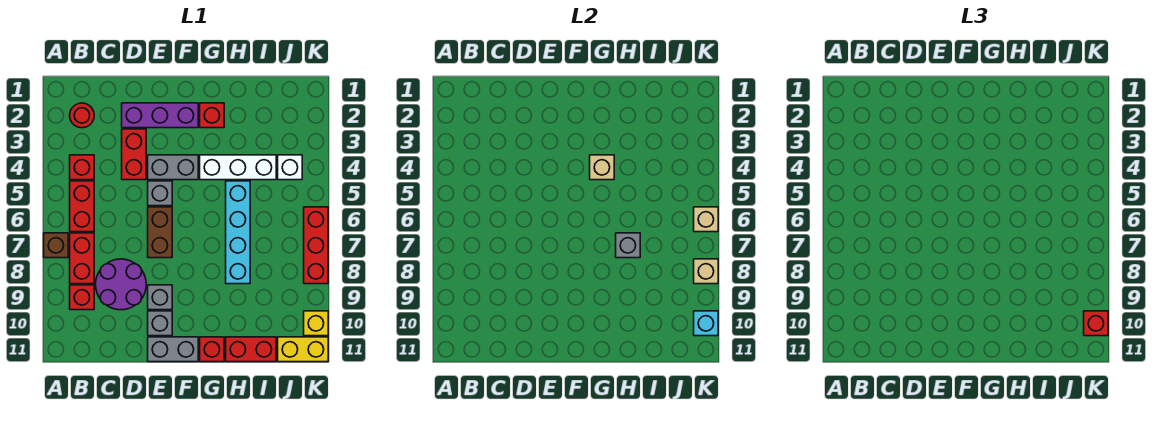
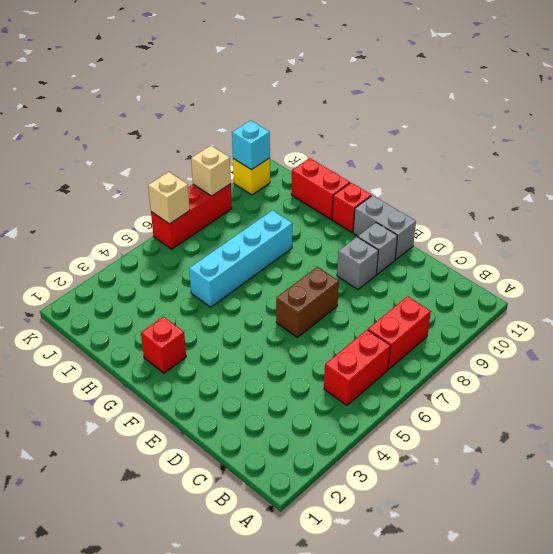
none -> brown 1x1 brick [44,233,68,258]
none -> red 1x1 round brick [70,103,94,128]
none -> red 1x1 brick [70,155,94,180]
none -> red 1x1 brick [70,285,94,310]

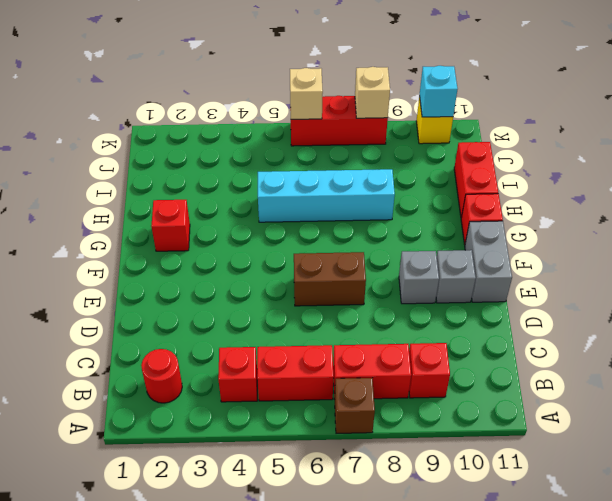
none -> purple 2x2 round brick [96,259,146,310]
none -> purple 1x3 brick [122,103,198,128]
none -> red 1x2 brick [122,129,146,180]
none -> grey 1x2 brick [148,155,198,180]

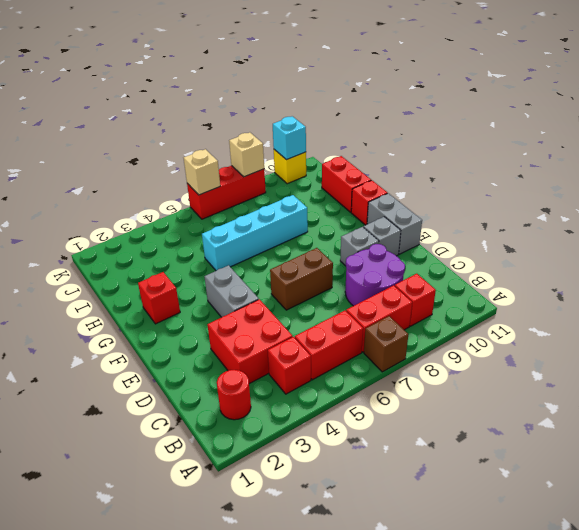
red 2x2 brick [207,299,293,384] -> red 1x2 brick [122,129,146,180]
none -> purple 1x3 brick [122,103,198,128]
none -> grey 1x1 brick [148,181,172,206]
none -> white 1x3 brick [200,155,276,180]
none -> white 1x1 brick [278,155,302,180]

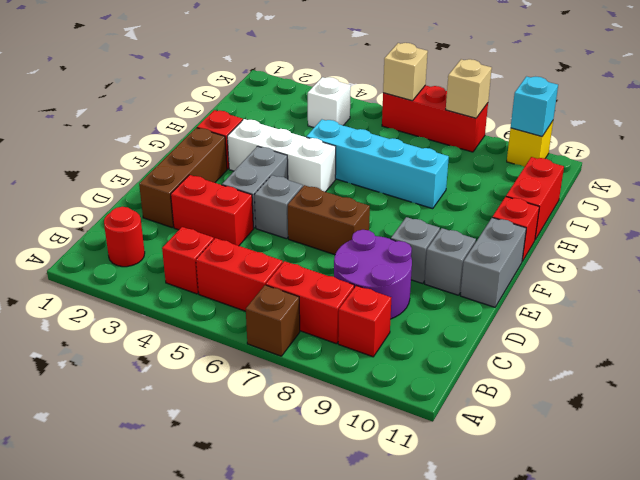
brown 1x3 brick [139,128,227,227] -> purple 1x3 brick [122,103,198,128]
white 1x3 brick [227,119,336,192] -> white 1x3 brick turned to [200,155,276,180]
none -> yellow 1x2 brick [278,337,328,362]
none -> tan 1x1 brick [590,155,614,180]
none -> grey 1x1 brick [616,233,640,258]
none -> red 1x1 brick [1084,311,1108,336]

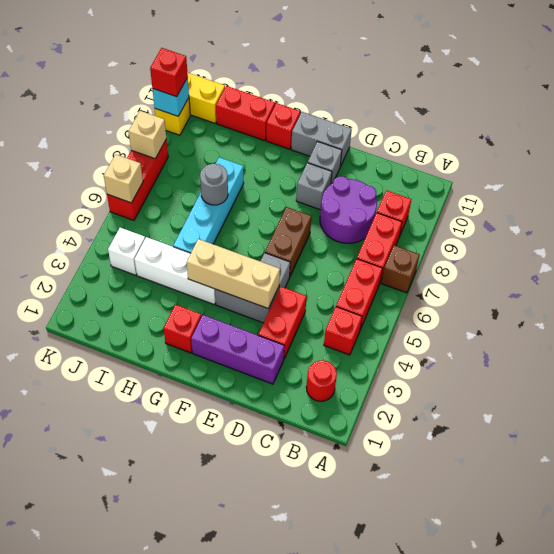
tan 1x3 brick [187,239,280,309] -> tan 1x1 brick [590,155,614,180]
grey 1x1 round brick [200,164,228,205] -> grey 1x1 brick [616,233,640,258]

